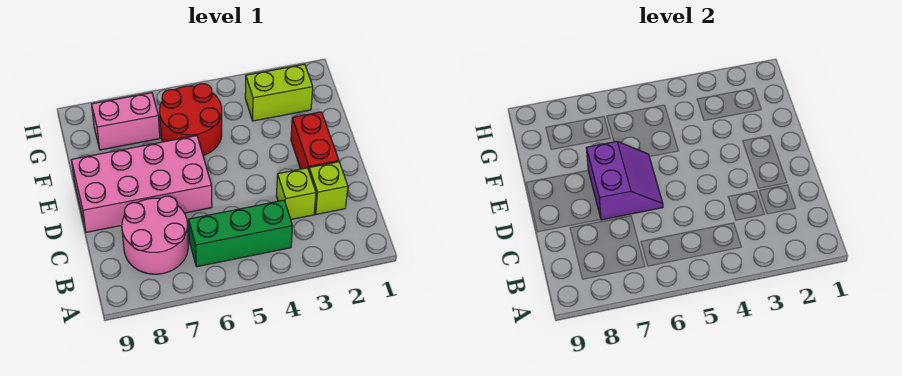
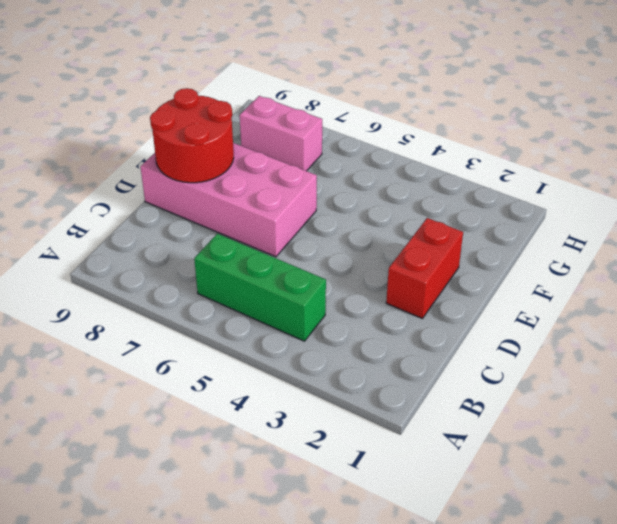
red 2x2 round brick [150,88,234,183] -> red 2x2 round brick moved to [160,84,222,156]
none -> pink 2x2 round brick [122,196,188,274]
none -> lime 1x1 brick [309,162,348,214]

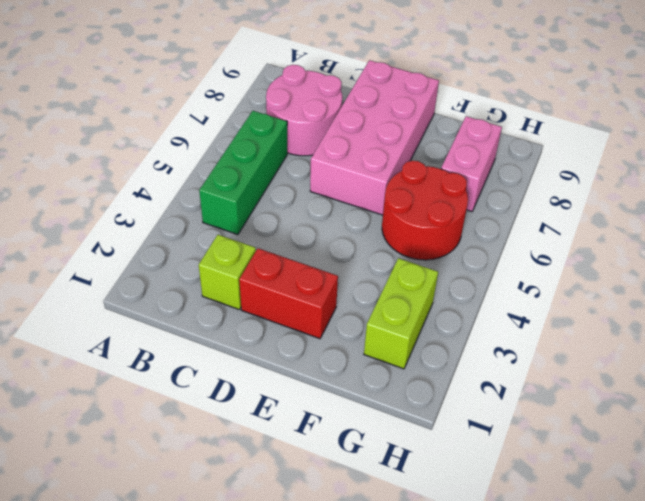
none -> lime 1x1 brick [276,168,316,219]
none -> purple 2x2 slope [586,141,663,220]

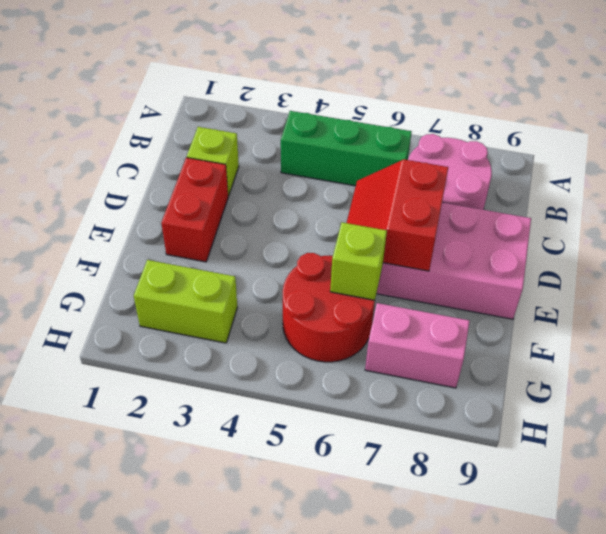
red 2x2 slope [347,160,448,271] -> purple 2x2 slope [586,141,663,220]
lime 1x1 brick [330,222,387,300] -> lime 1x1 brick moved to [276,168,316,219]

